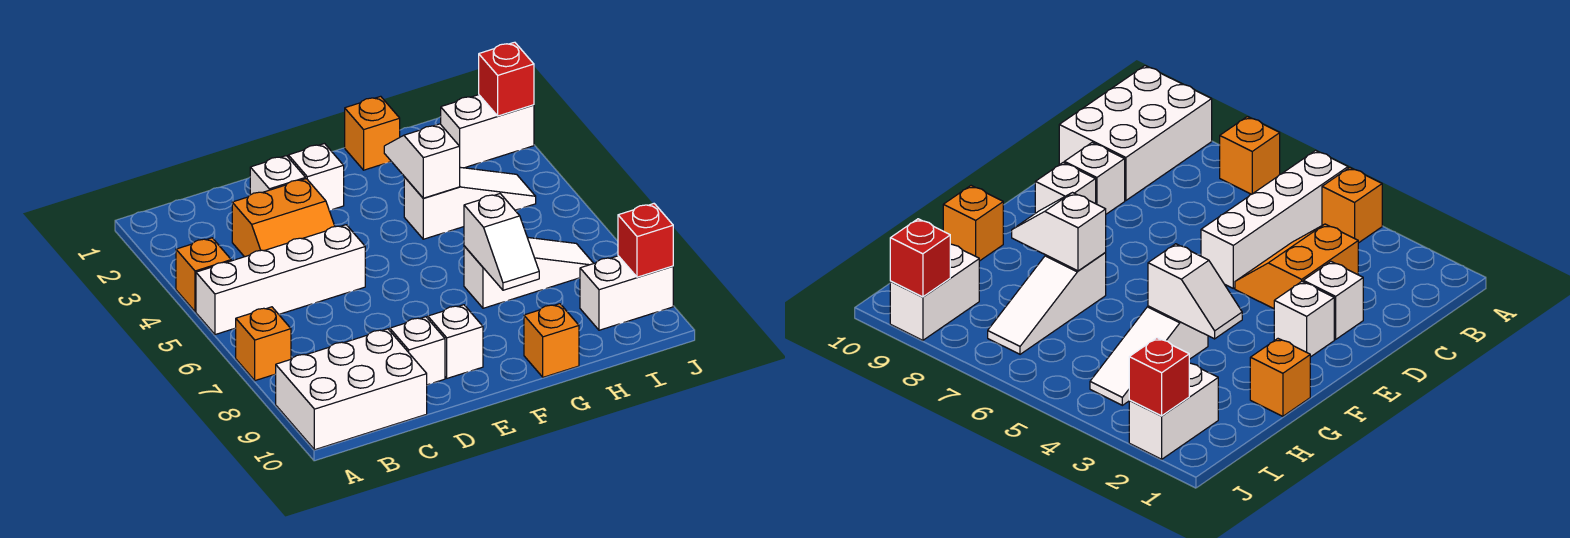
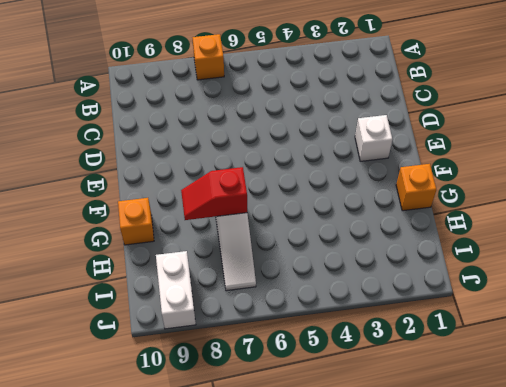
red 1x2 slope [181,167,247,220] -> white 1x2 slope [464,194,539,290]
none -> orange 1x1 brick [176,238,231,312]
none -> white 1x4 brick [196,225,365,335]
none -> white 2x3 brick [276,329,427,450]

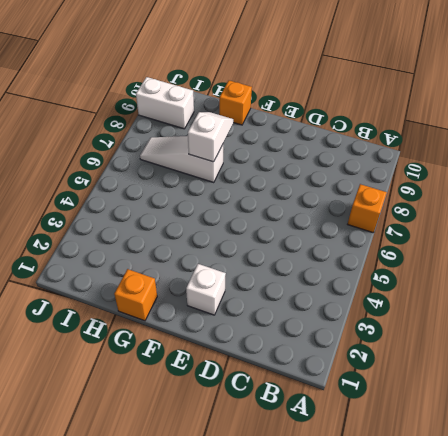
none -> orange 1x1 brick [176,238,231,312]
none -> white 1x4 brick [196,225,365,335]
none -> white 2x3 brick [276,329,427,450]

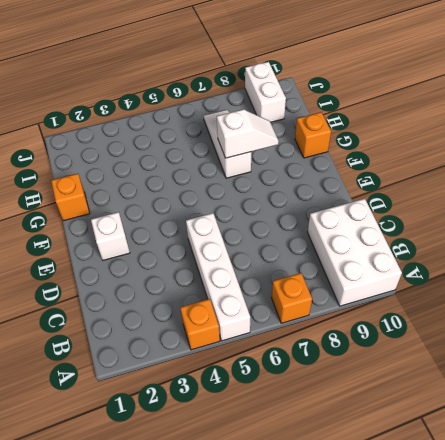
none -> orange 2x2 slope [232,179,335,257]
none -> white 1x1 brick [250,156,306,195]
none -> white 1x1 brick [390,317,445,385]

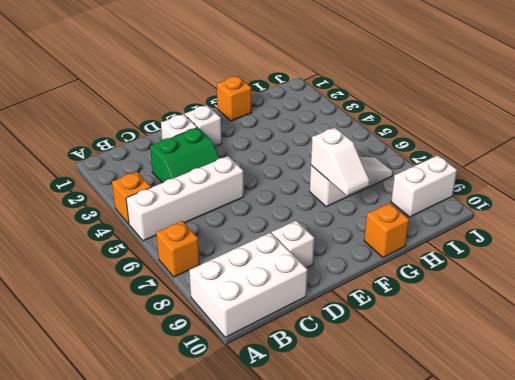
green 2x2 slope [150,127,220,183] -> orange 2x2 slope [232,179,335,257]
none -> white 1x1 brick [428,305,483,378]
none -> white 1x3 slope [404,167,536,239]
none -> white 1x2 brick [441,95,534,168]

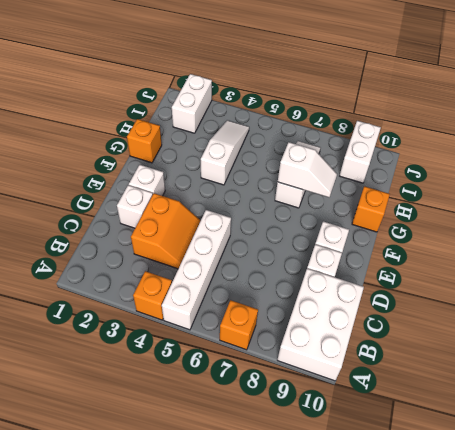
none -> white 1x2 slope [384,124,460,198]
none -> red 1x1 brick [479,42,534,116]
none -> red 1x1 brick [618,204,673,277]

